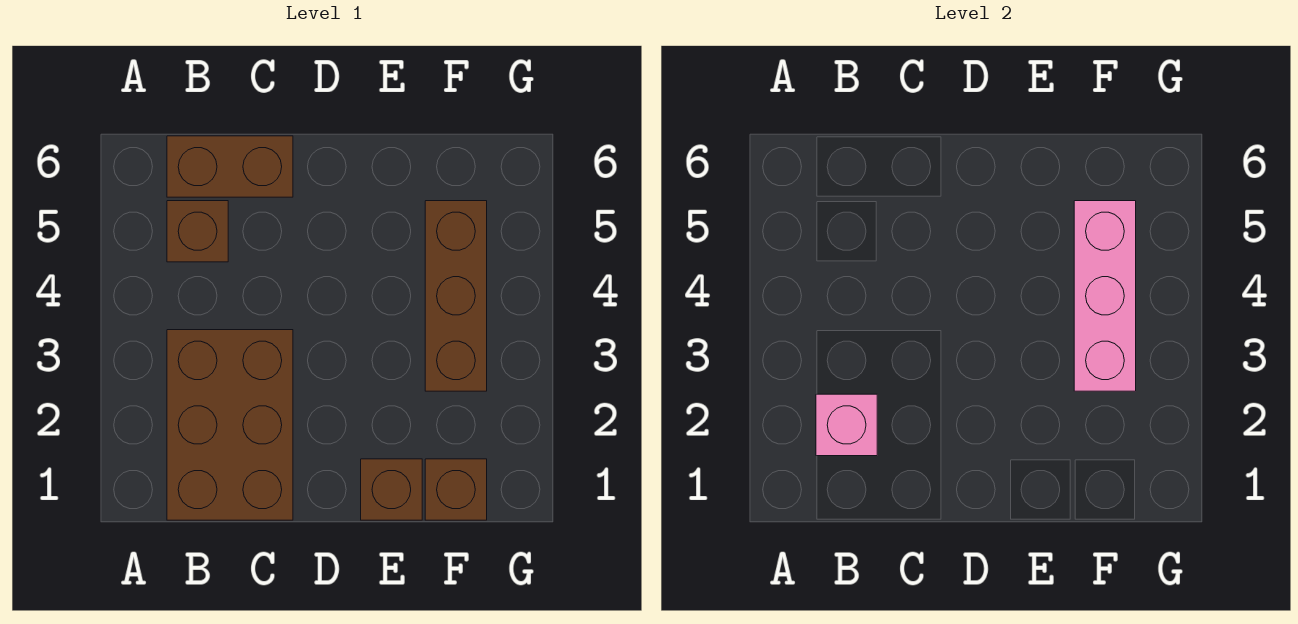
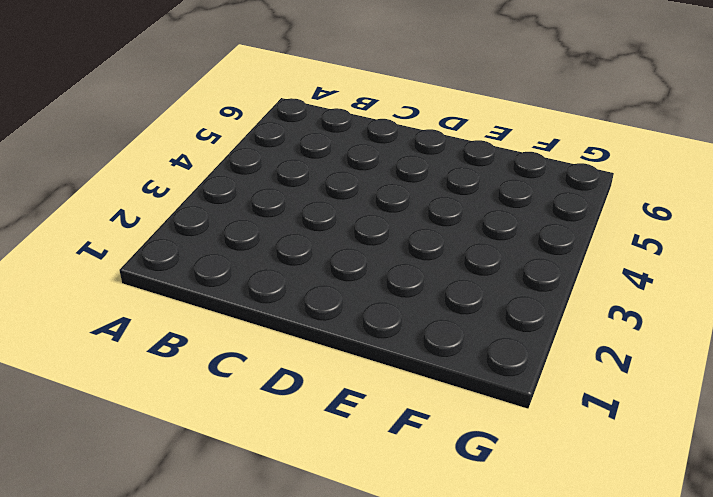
none -> brown 2x3 brick [167,330,293,520]
none -> brown 1x1 brick [167,201,228,262]

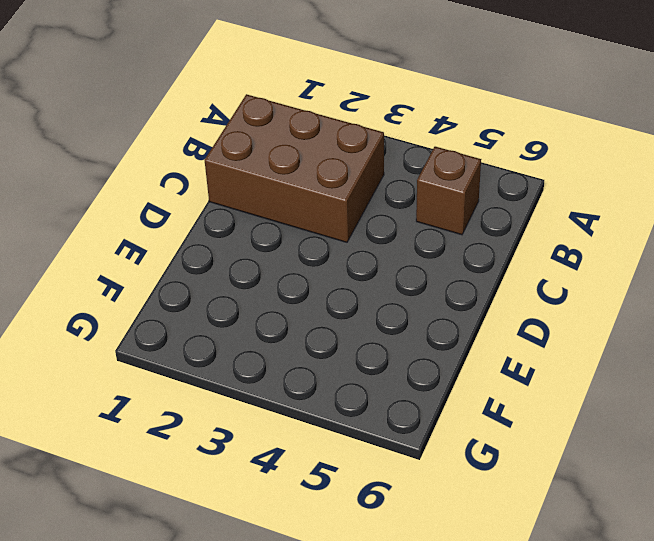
none -> brown 1x2 brick [167,136,293,197]
none -> brown 1x1 brick [361,459,422,520]

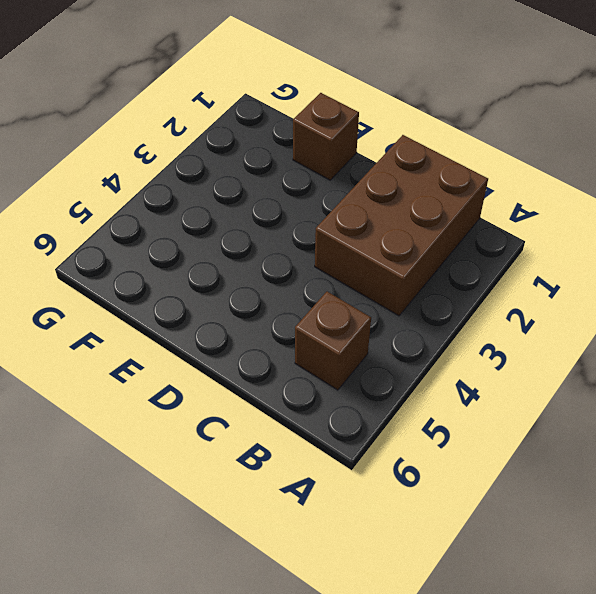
none -> brown 1x2 brick [167,136,293,197]
none -> brown 1x1 brick [425,459,487,520]

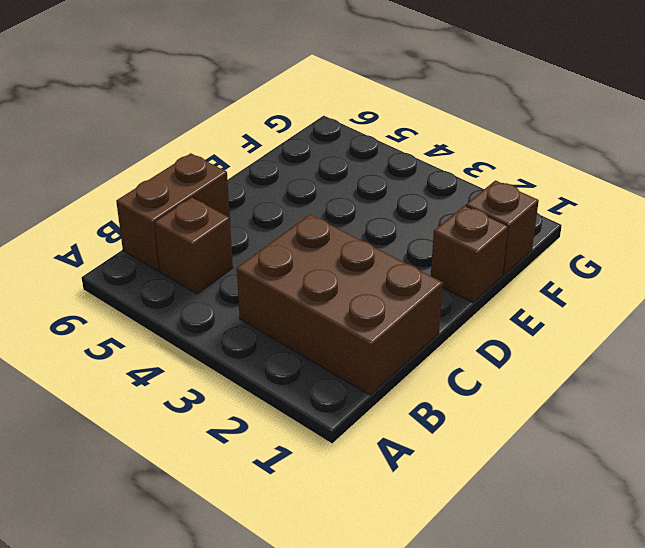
none -> brown 1x3 brick [425,201,487,391]
none -> pink 1x1 brick [816,394,877,456]

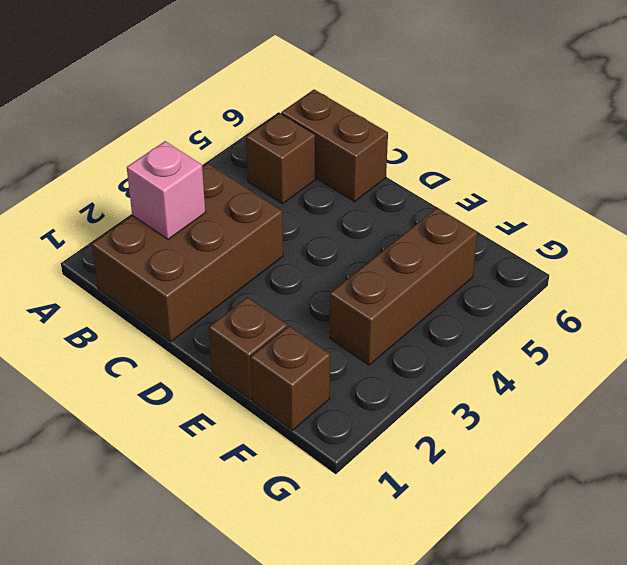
none -> pink 1x3 brick [1074,201,1136,391]

